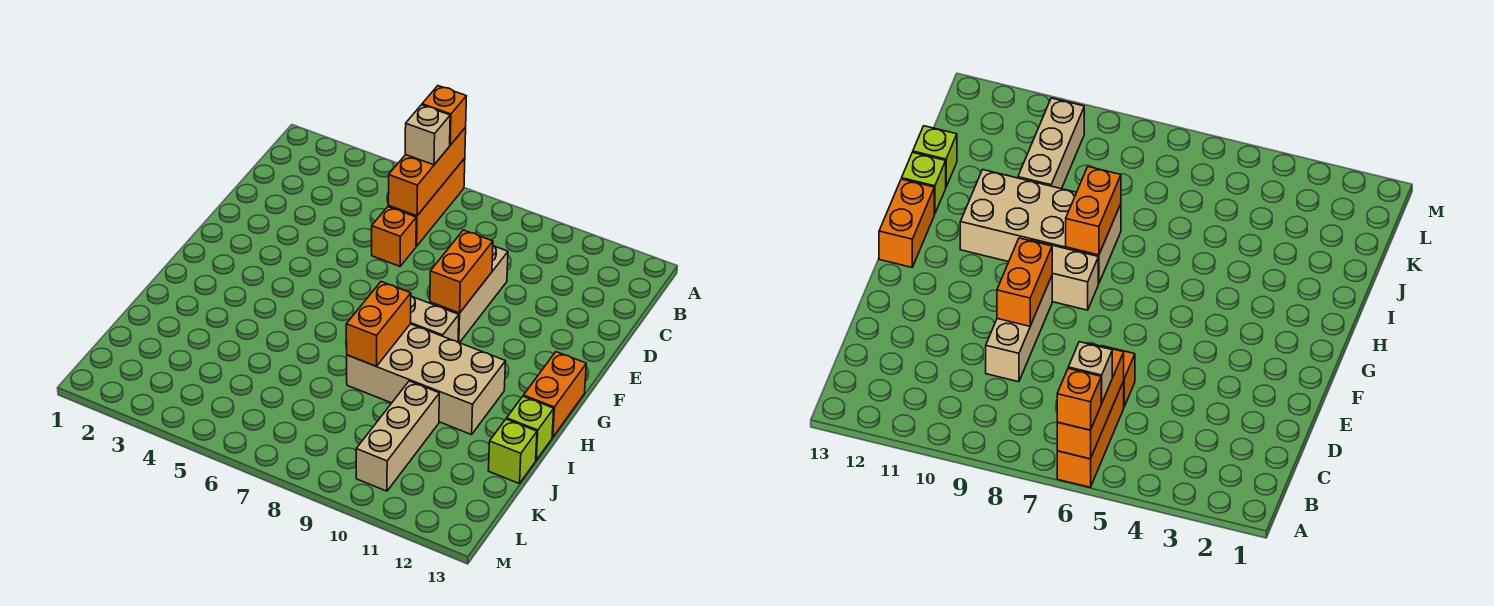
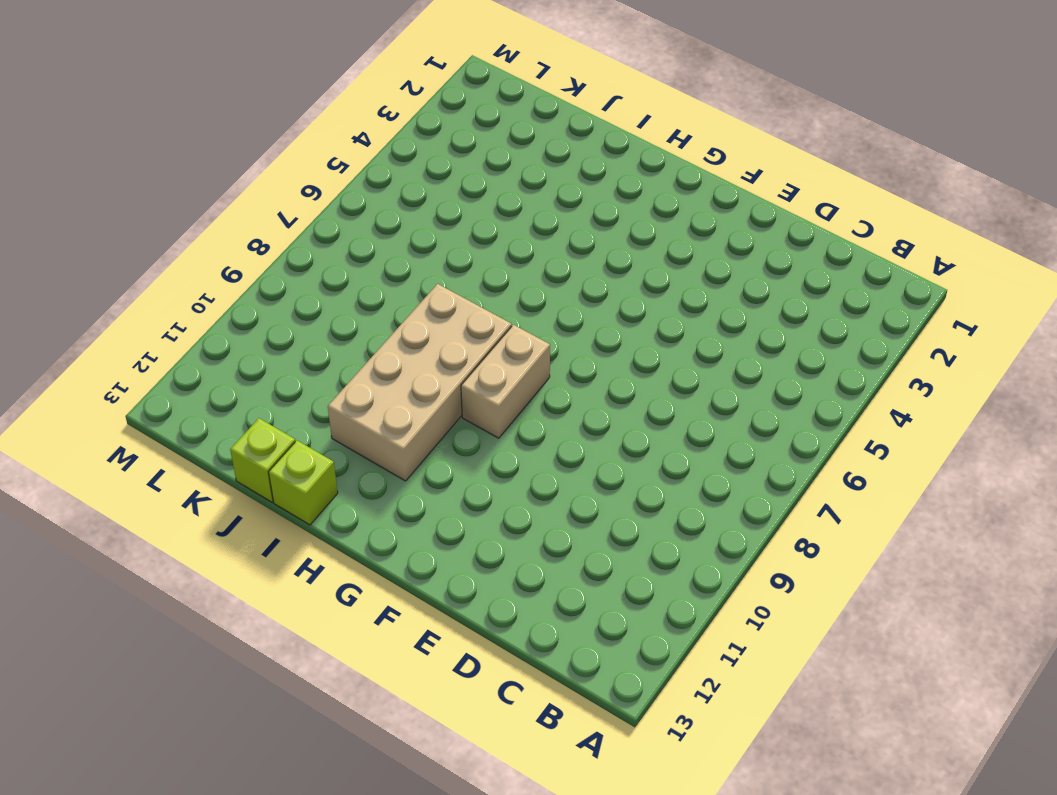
none -> orange 1x3 brick [388,158,465,246]
none -> orange 1x1 brick [372,207,416,266]
none -> tan 1x3 brick [430,246,508,343]

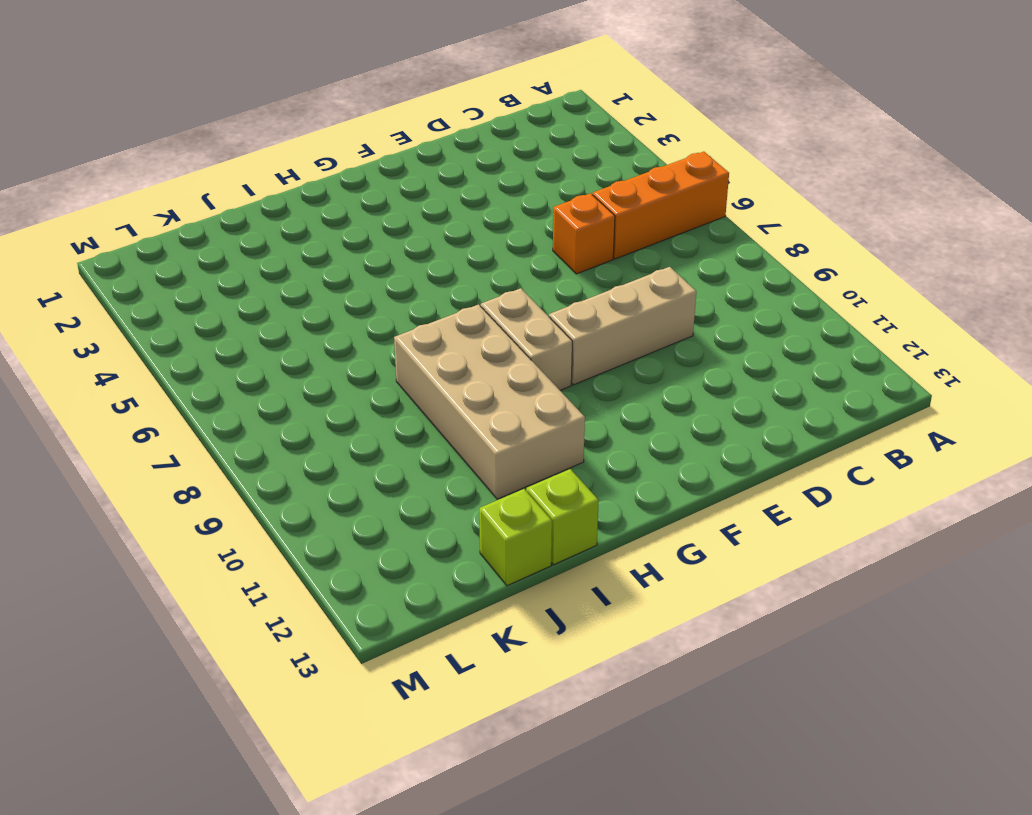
none -> orange 1x2 brick [523,352,586,437]
none -> tan 1x3 brick [356,381,439,491]
none -> orange 1x3 brick [388,127,466,216]

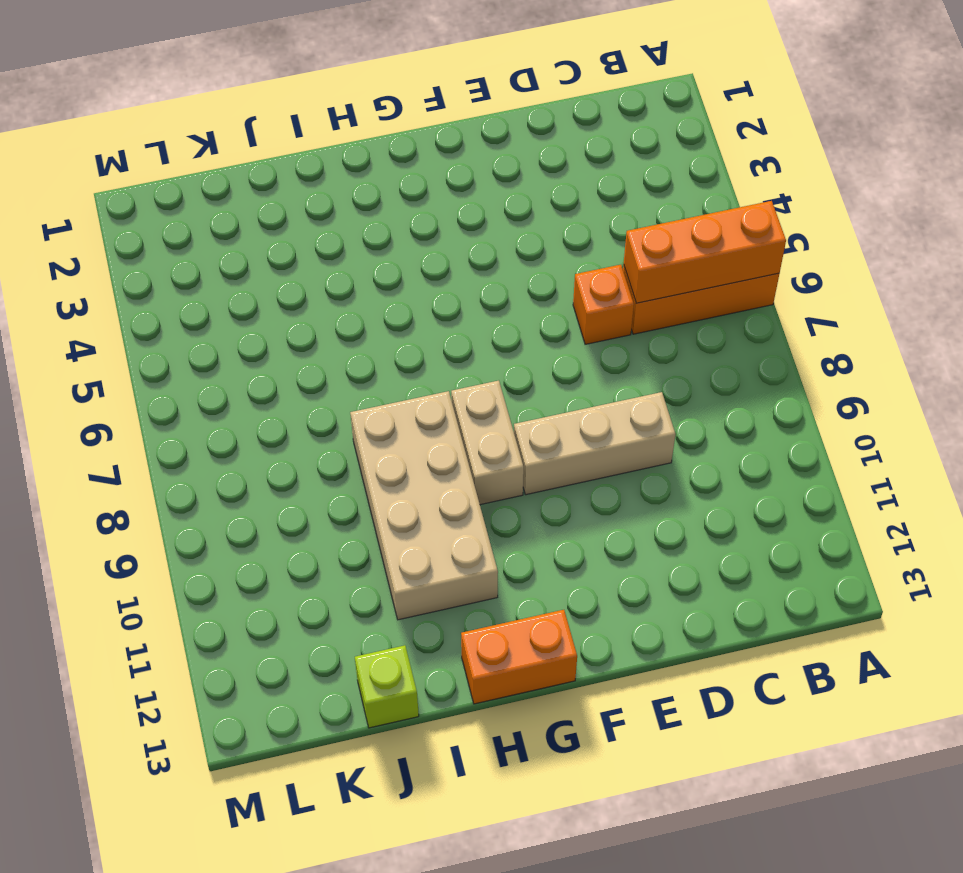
none -> lime 1x1 brick [507,396,554,460]
none -> tan 1x3 brick [356,381,439,491]
none -> orange 1x2 brick [430,230,493,313]

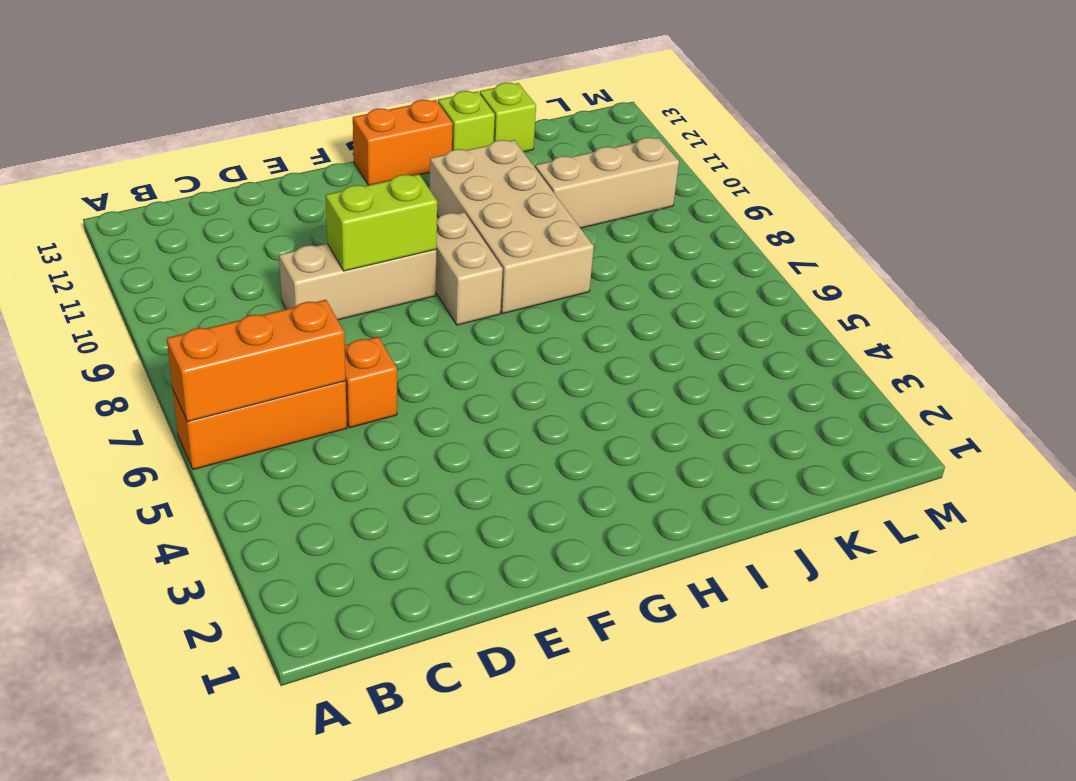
lime 1x2 brick [326,174,437,271] -> orange 1x2 brick [430,230,493,313]
none -> orange 1x2 brick [346,282,411,366]
none -> orange 1x1 brick [422,86,466,145]
none -> tan 1x1 brick [405,105,450,165]

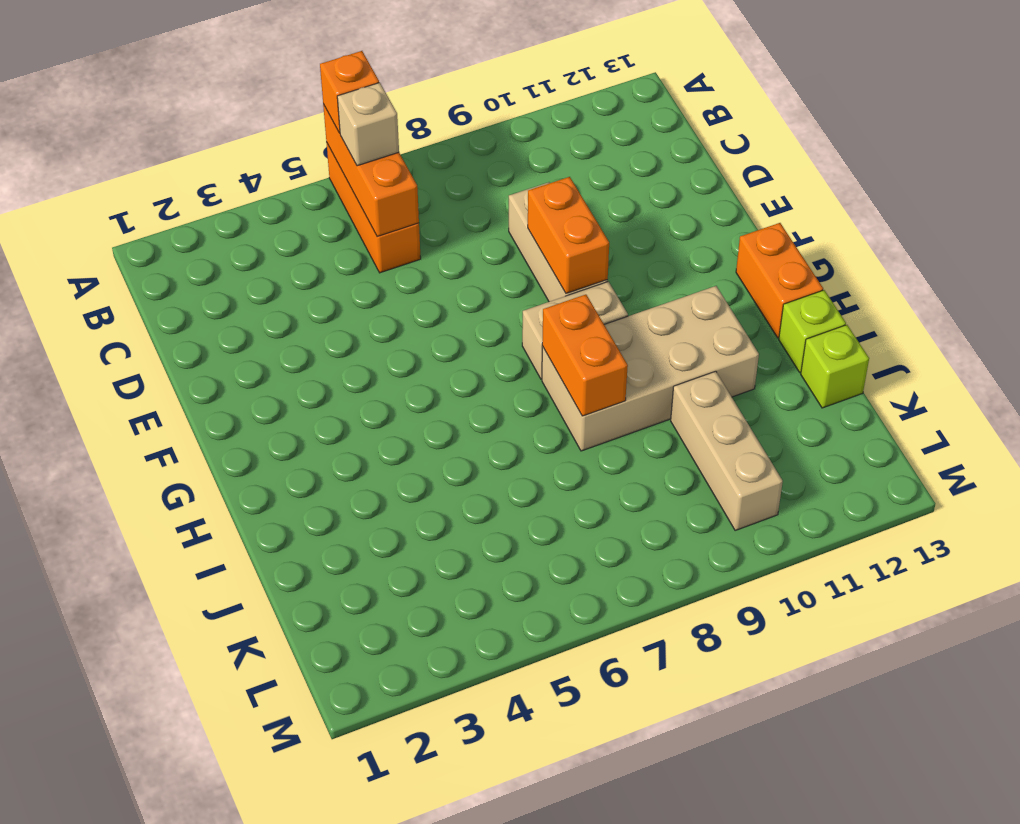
none -> orange 1x1 brick [372,207,416,266]

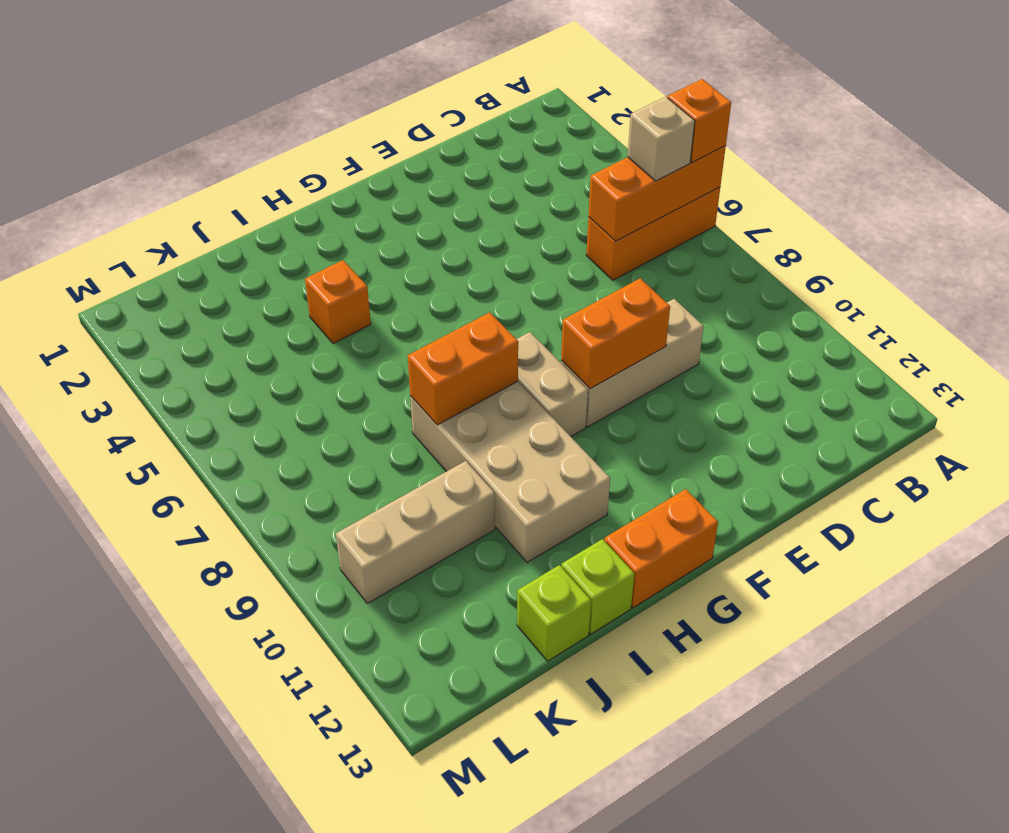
orange 1x1 brick [305,260,371,343] -> orange 1x1 brick moved to [372,207,416,266]

